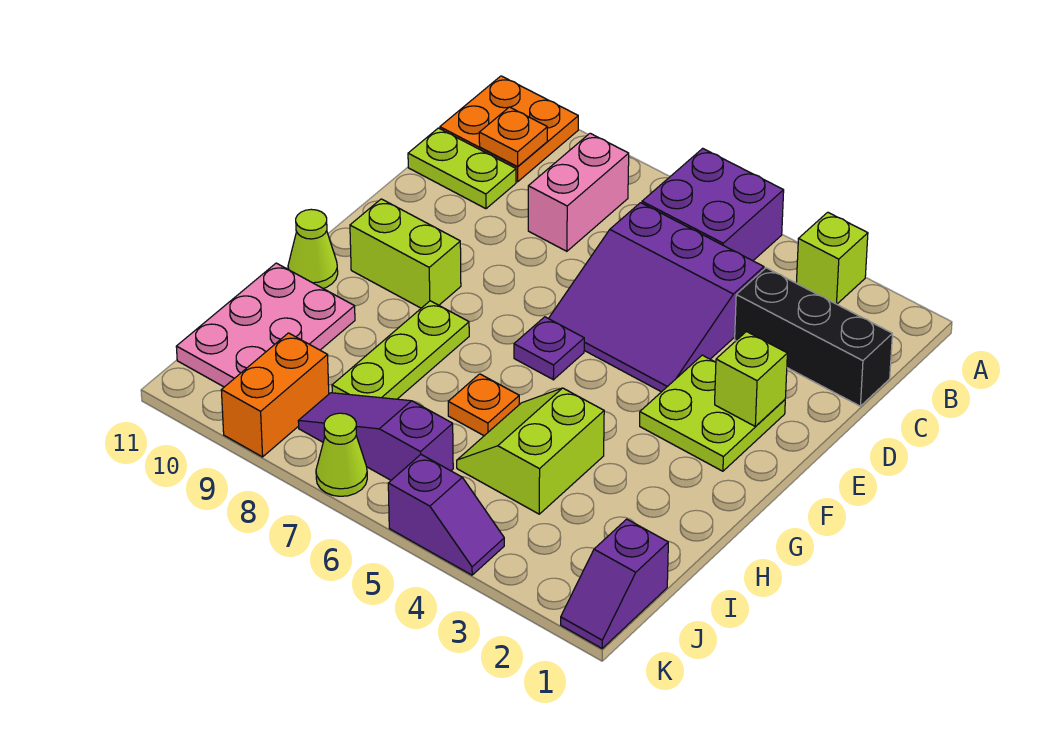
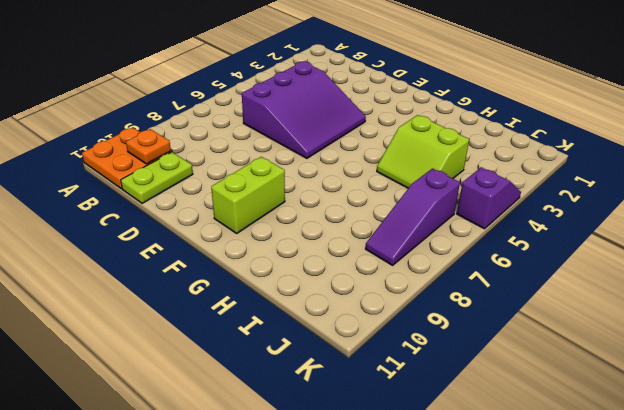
none -> lime 1x1 brick [796,212,868,304]
none -> purple 2x2 brick [642,148,784,261]
none -> pink 1x2 brick [528,133,629,251]

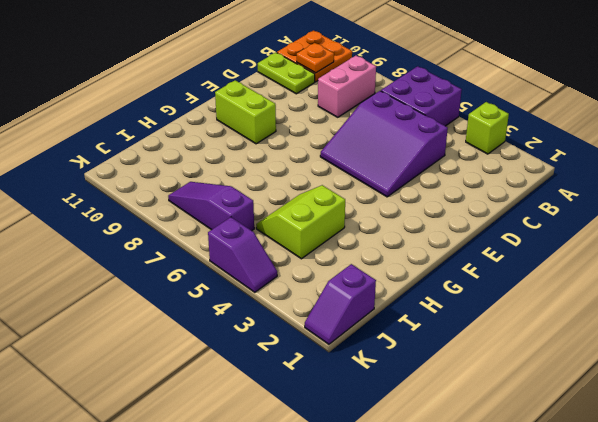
none -> black 1x3 brick [735,268,892,406]
none -> lime 2x2 plate [640,355,785,471]
none -> purple 1x1 plate [514,317,584,380]

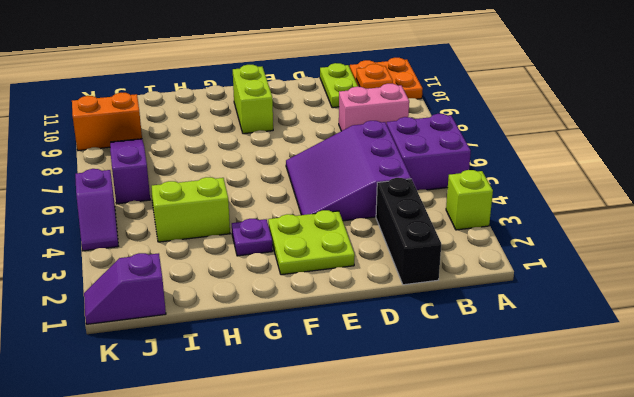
purple 1x1 plate [232,219,273,256] -> purple 1x1 plate moved to [514,317,584,380]
none -> lime 1x3 plate [332,301,469,399]
none -> lime 1x1 cone [288,209,338,289]
none -> orange 1x1 plate [448,374,519,436]

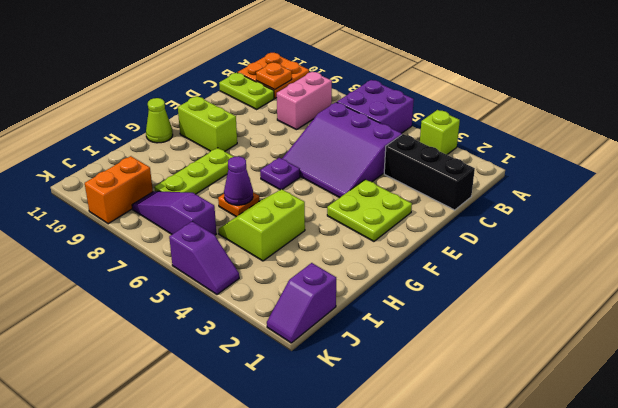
purple 1x1 cone [224,156,253,205] -> none
none -> pink 2x3 plate [176,263,355,387]
none -> lime 1x1 cone [316,413,367,496]
none -> lime 1x1 brick [715,332,787,427]

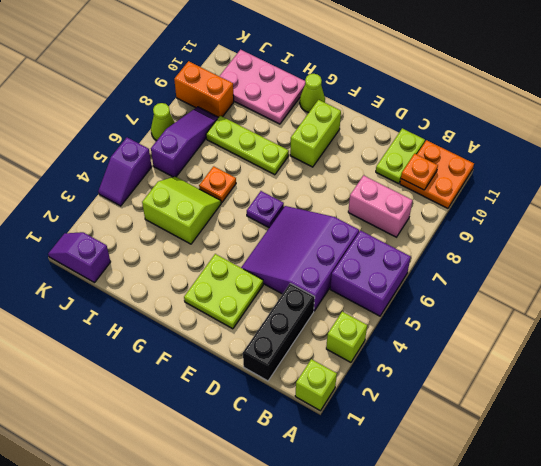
lime 1x1 brick [295,359,337,411] -> lime 1x1 brick moved to [715,332,787,427]

